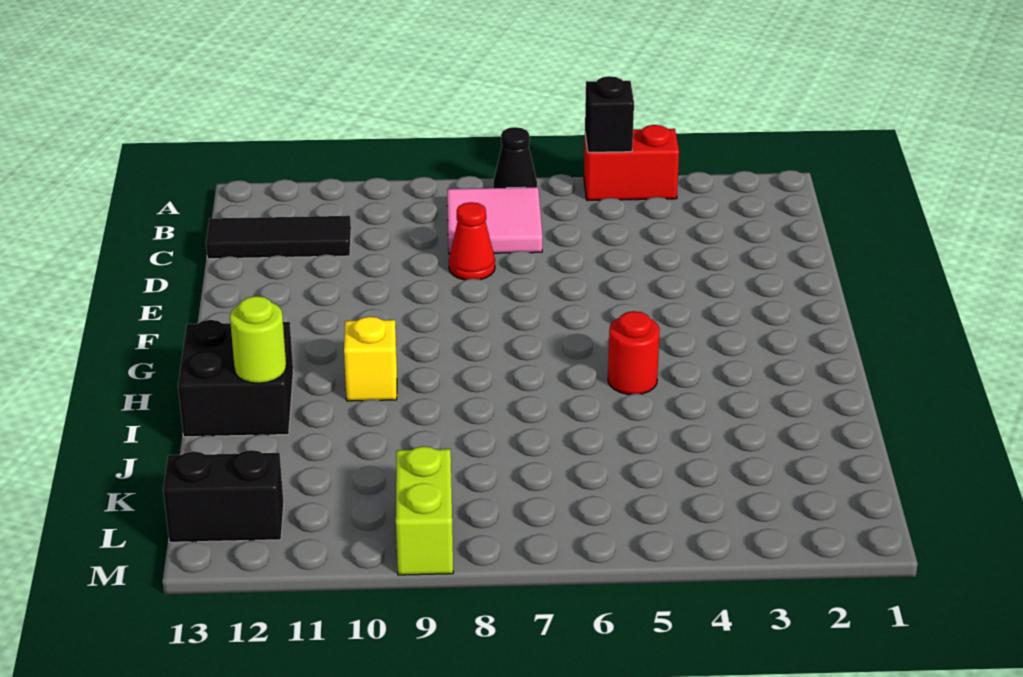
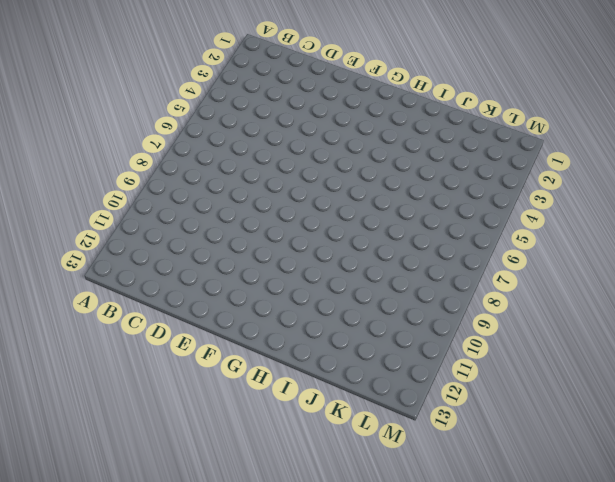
none -> red 1x2 brick [584,125,679,200]
none -> black 1x1 cone [493,127,537,188]
none -> pink 2x2 tile [447,187,542,254]

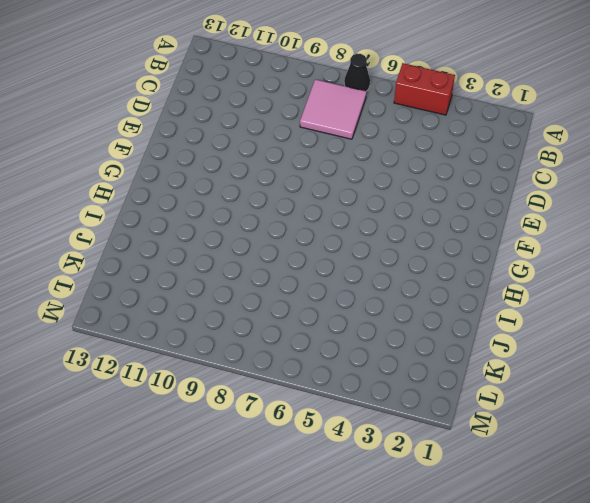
none -> black 1x3 tile [206,216,351,259]
none -> red 1x1 cone [449,202,495,280]
none -> red 1x1 round brick [608,311,660,394]

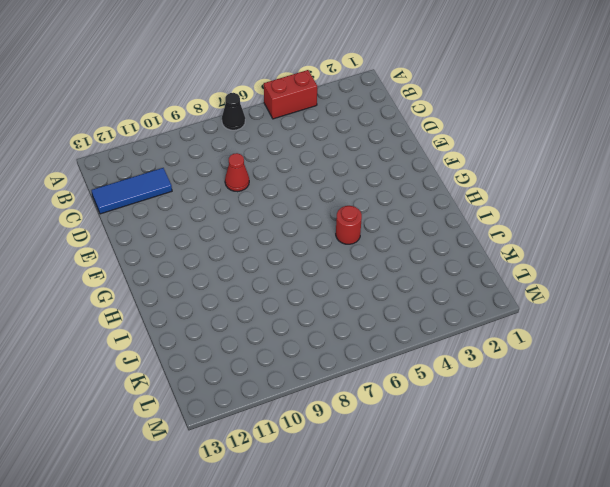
blue 1x3 tile [91,168,172,214] -> black 1x3 tile [206,216,351,259]
none -> pink 2x2 tile [447,187,542,254]
none -> yellow 1x1 brick [344,317,397,401]
none -> black 2x2 brick [178,320,293,437]

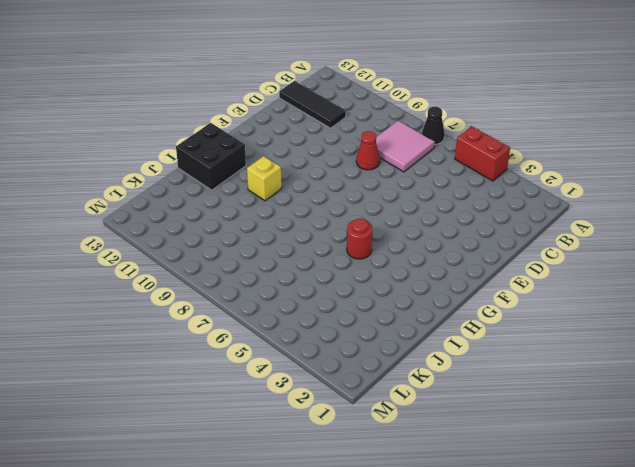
none -> lime 1x2 brick [396,446,453,575]
none -> black 1x2 brick [163,450,284,542]
none -> black 1x1 brick [585,76,634,152]

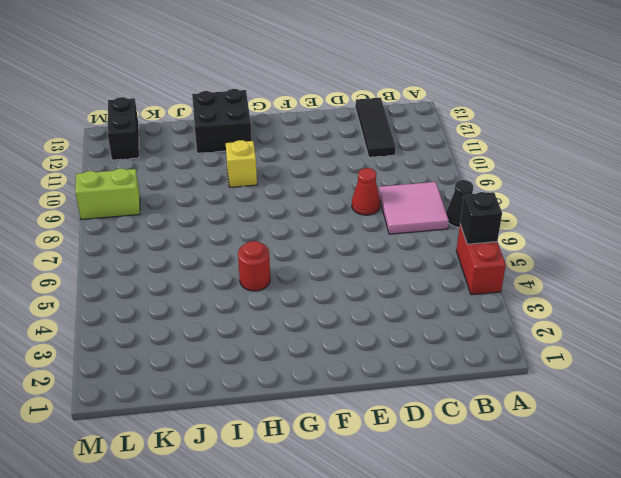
none -> lime 1x1 round brick [230,296,286,383]

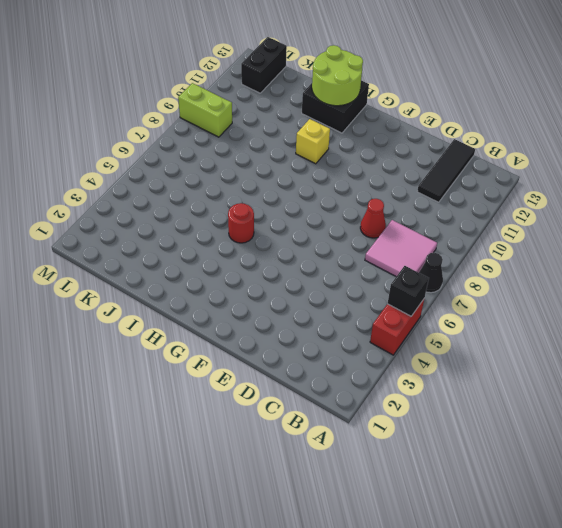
lime 2x2 round brick [312,45,363,106] -> lime 1x1 round brick [230,296,286,383]

